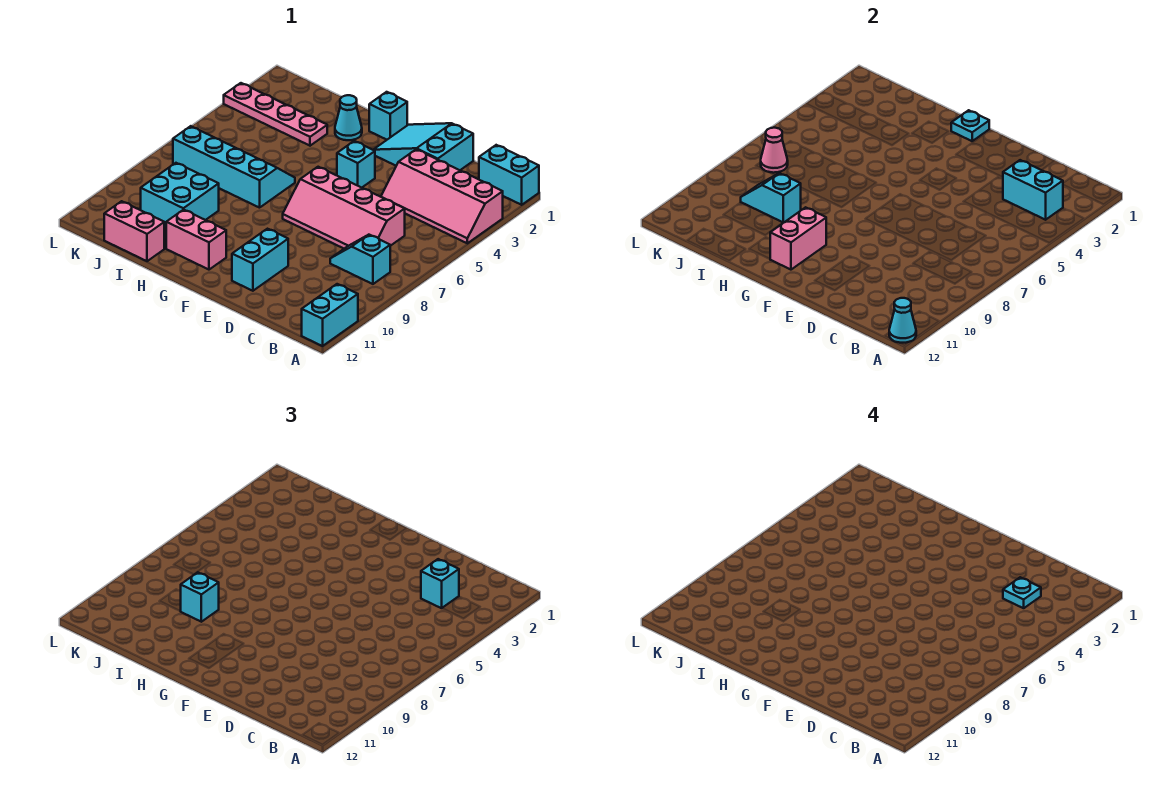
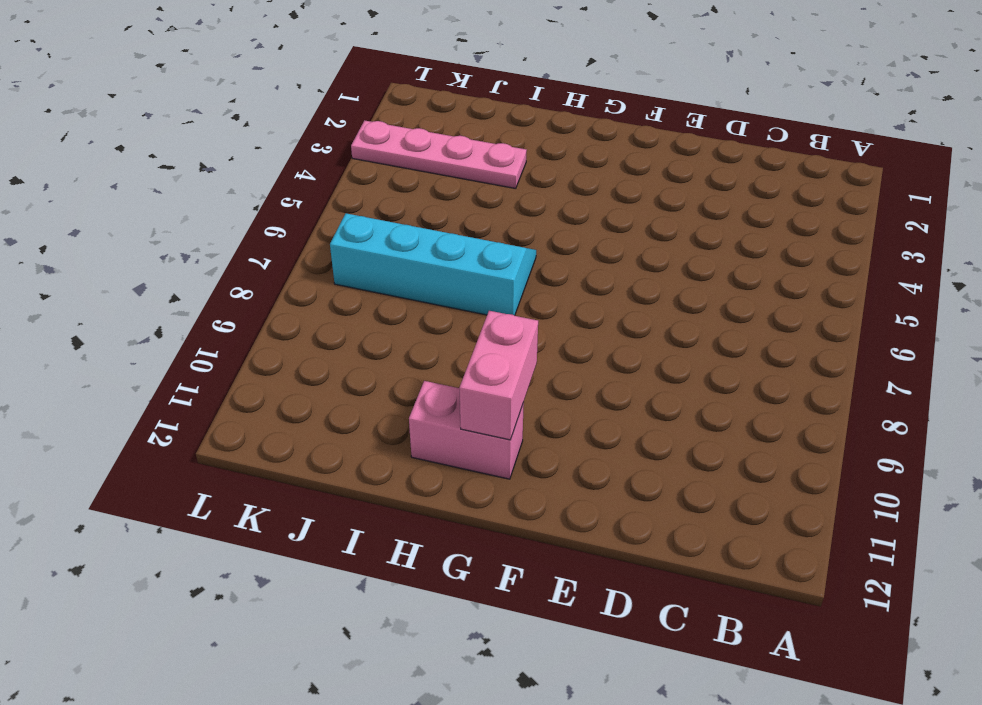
none -> cyan 1x2 brick [479,145,539,205]
none -> pink 2x4 slope [381,149,503,243]
none -> cyan 1x2 brick [302,284,358,346]

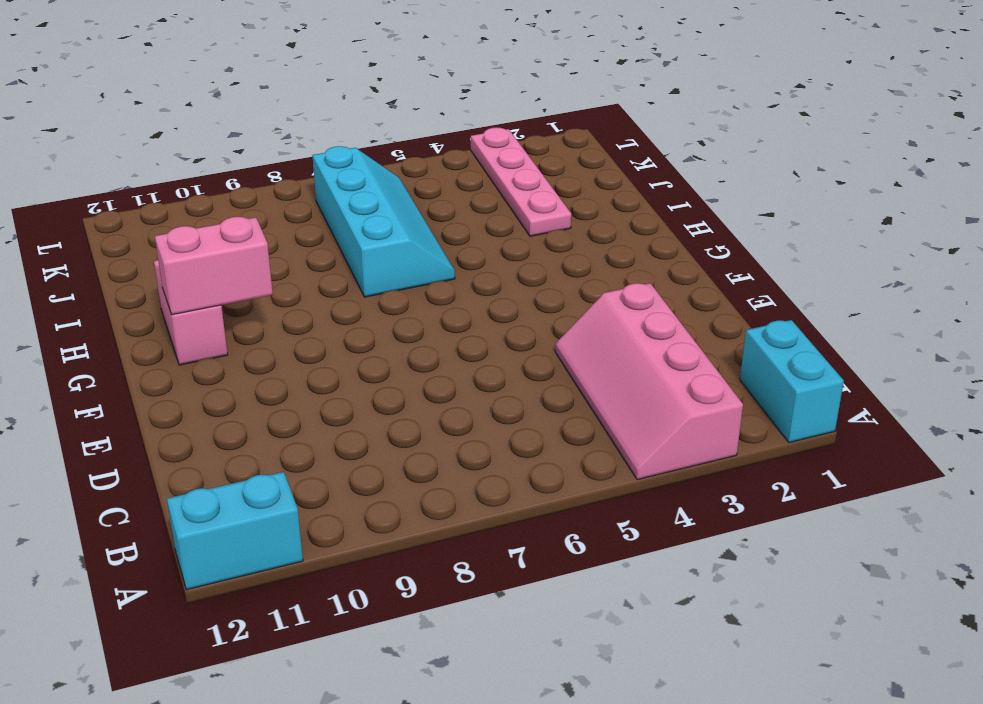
none -> cyan 1x2 slope [330,235,390,284]
none -> pink 2x4 slope [283,167,405,248]
none -> cyan 2x3 slope [374,123,473,170]

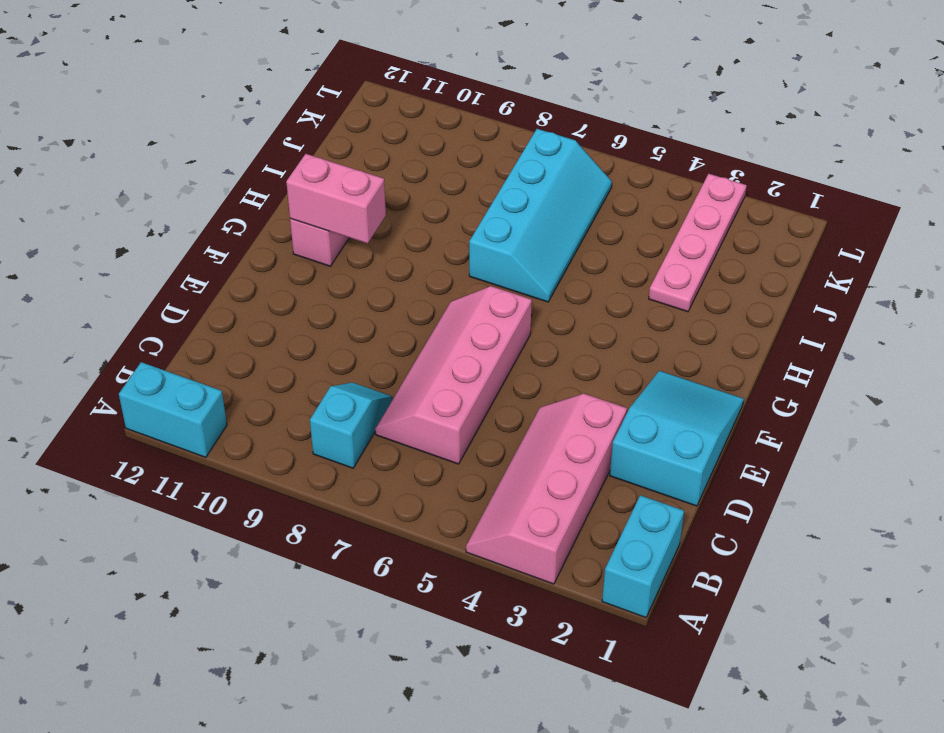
none -> cyan 1x2 brick [232,229,288,291]
none -> cyan 1x1 brick [337,141,375,188]
none -> cyan 1x1 brick [369,92,407,140]

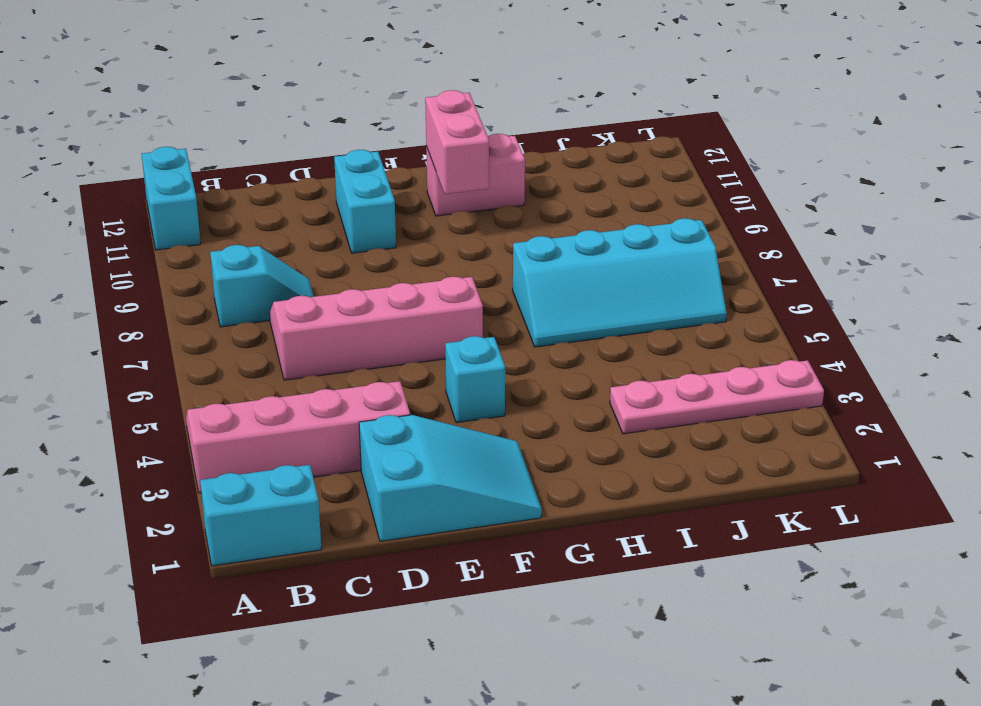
none -> cyan 1x1 brick [369,92,407,140]
none -> cyan 1x1 cone [335,95,362,140]
none -> cyan 2x2 brick [141,163,219,227]

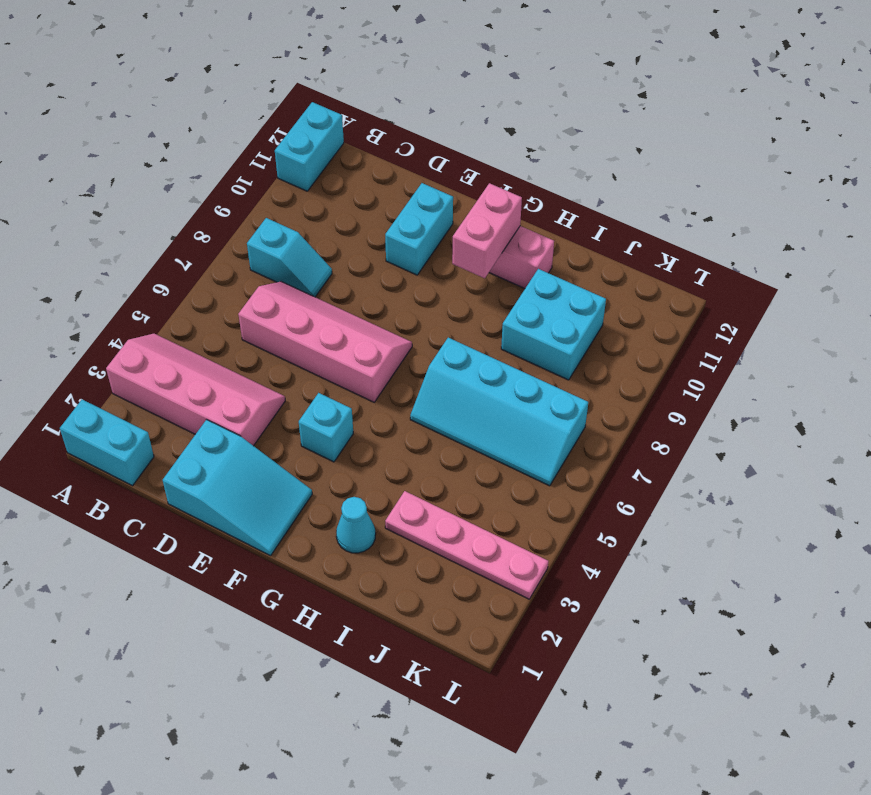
none -> cyan 1x1 brick [369,92,407,140]
none -> pink 1x2 brick [104,201,164,261]
none -> cyan 1x1 cone [889,298,916,343]

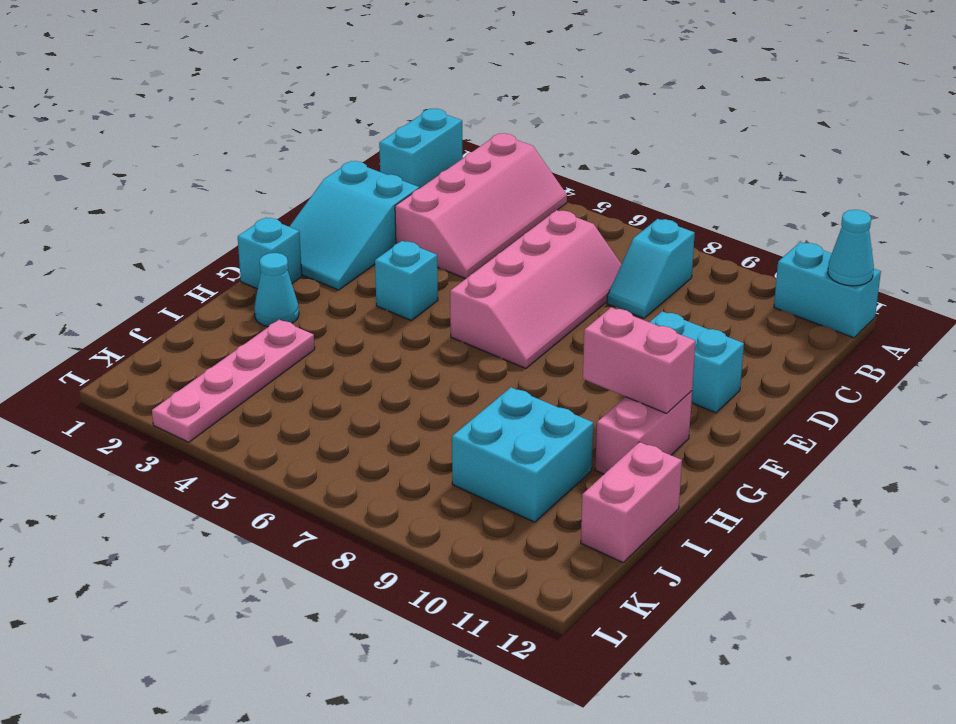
none -> cyan 2x4 slope [173,126,295,208]
none -> cyan 1x2 brick [1003,160,1063,220]
none -> cyan 1x1 plate [951,110,989,141]

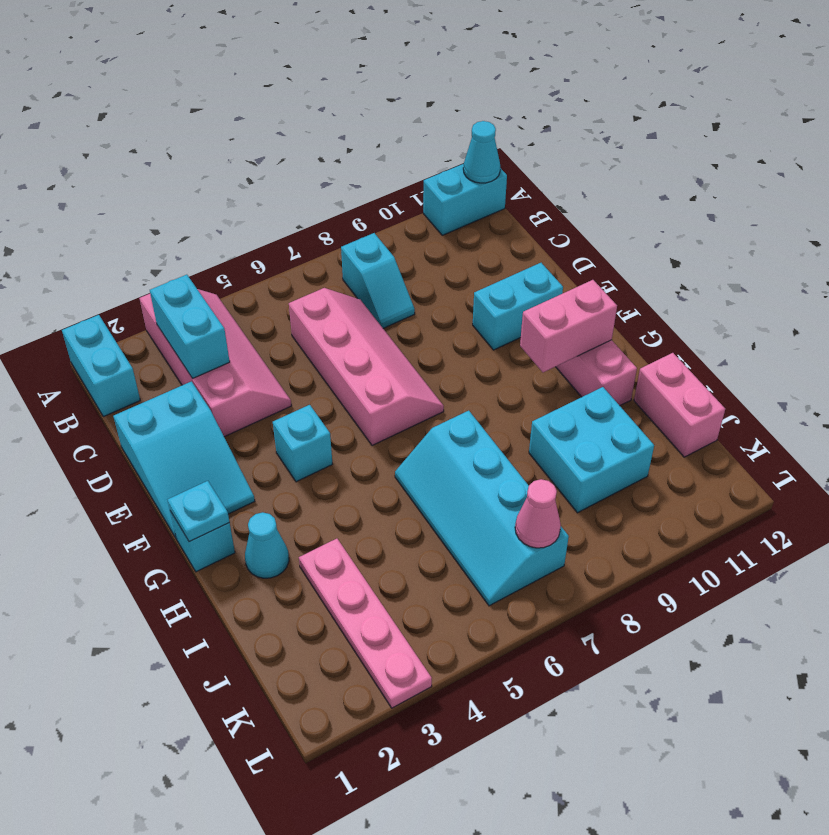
none -> cyan 1x2 slope [741,173,801,223]
none -> cyan 1x1 brick [421,559,459,608]
none -> cyan 1x1 brick [181,572,219,622]

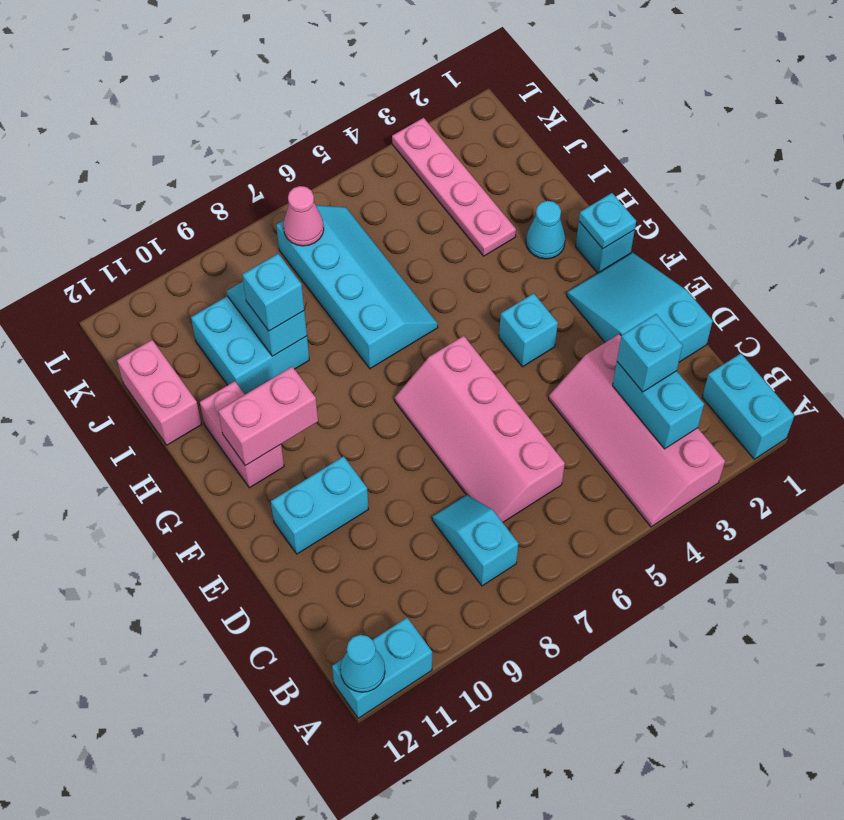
none -> cyan 1x1 plate [1003,577,1041,608]

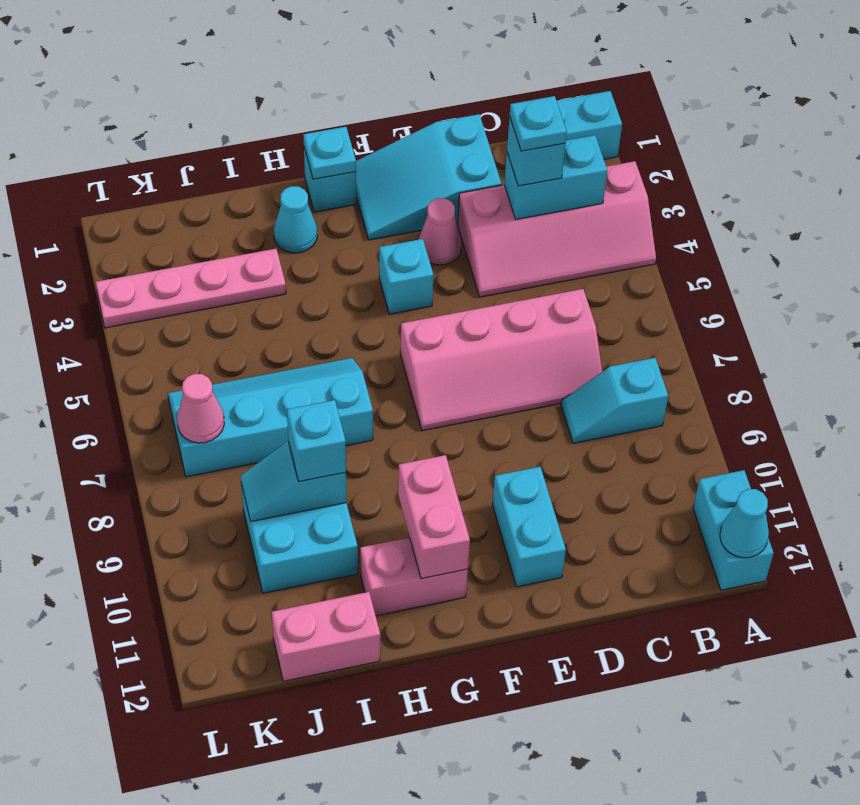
pink 1x1 cone [418,198,462,265] -> none

